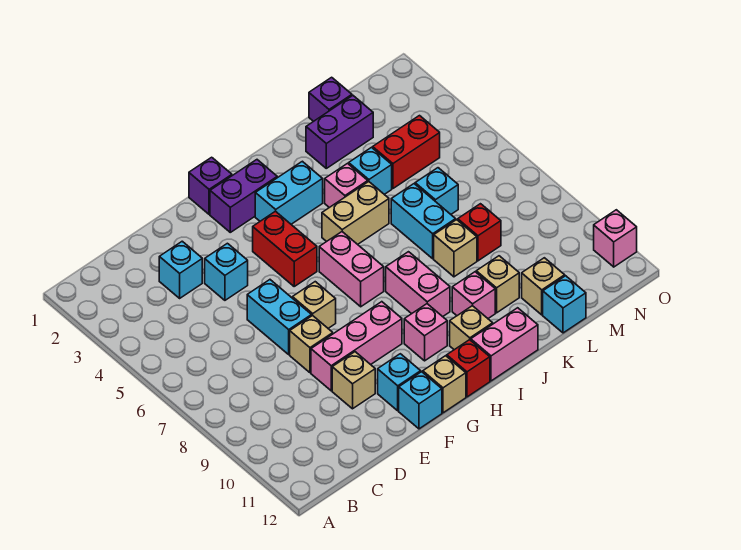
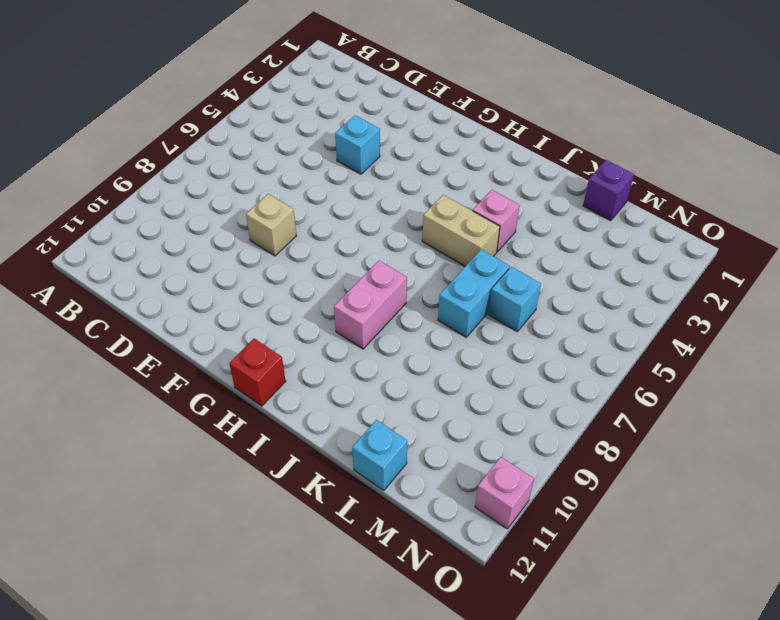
none -> cyan 1x1 brick [159,241,202,298]
none -> cyan 1x2 brick [247,280,312,354]
none -> pink 1x3 brick [311,302,402,391]
none -> tan 1x1 brick [332,352,375,409]

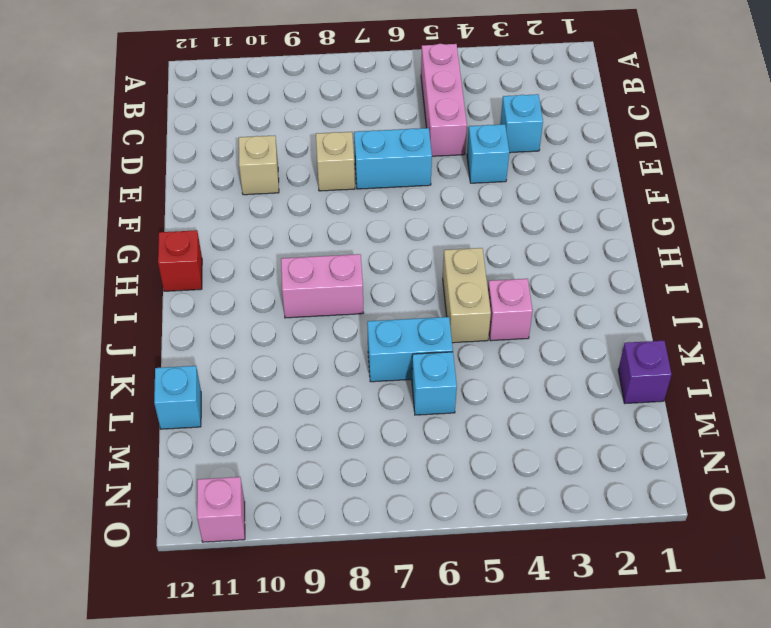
pink 1x3 brick [421,44,467,156] -> pink 1x3 brick moved to [311,302,402,391]
none -> tan 1x1 brick [292,282,336,328]
none -> cyan 1x1 brick [378,354,421,411]
none -> cyan 1x1 brick [399,372,442,429]
none -> purple 1x1 brick [189,157,232,214]

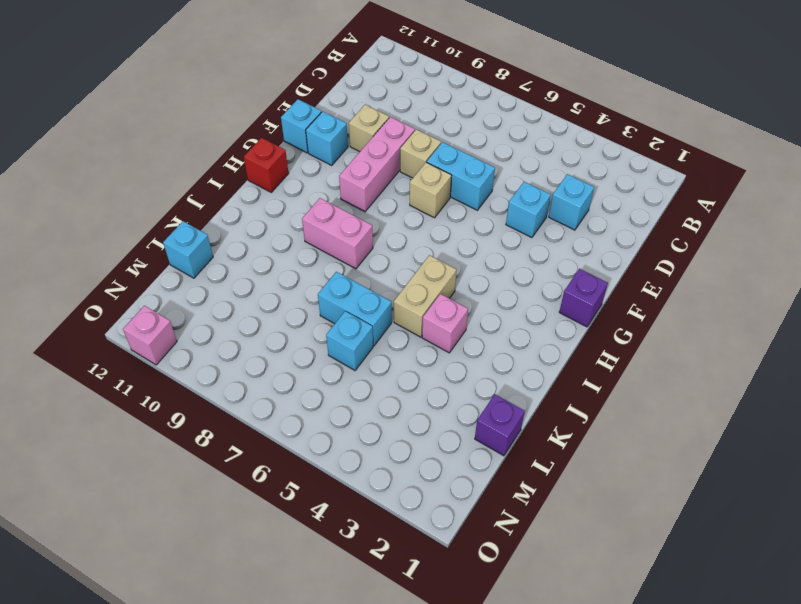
none -> purple 1x2 brick [210,160,277,232]
none -> red 1x2 brick [253,211,317,286]
none -> tan 1x1 brick [423,356,466,413]
none -> cyan 1x2 brick [255,161,323,224]

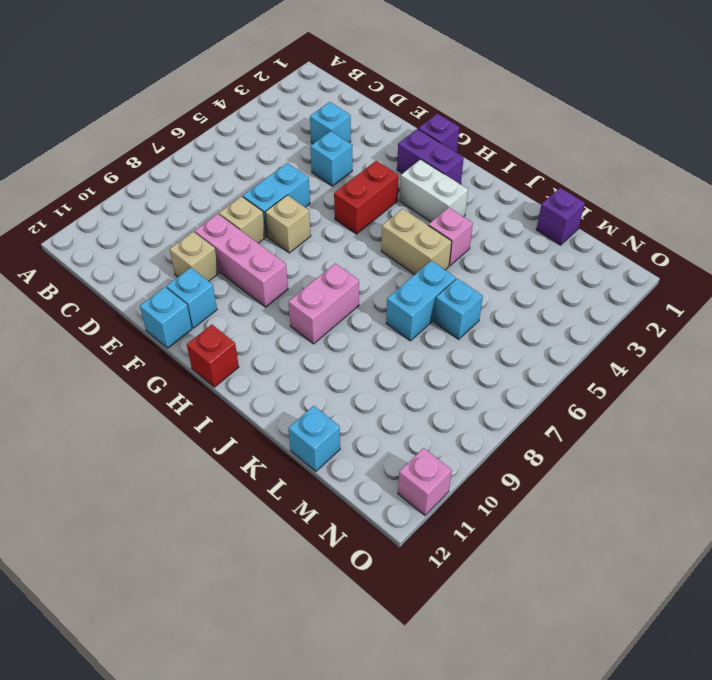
white 1x2 brick [400,159,468,222] -> cyan 1x2 brick [255,161,323,224]
none -> tan 1x1 brick [423,356,466,413]
none -> pink 1x2 brick [319,232,384,307]
none -> pink 1x1 brick [404,304,447,361]
none -> tan 1x1 brick [450,306,493,350]

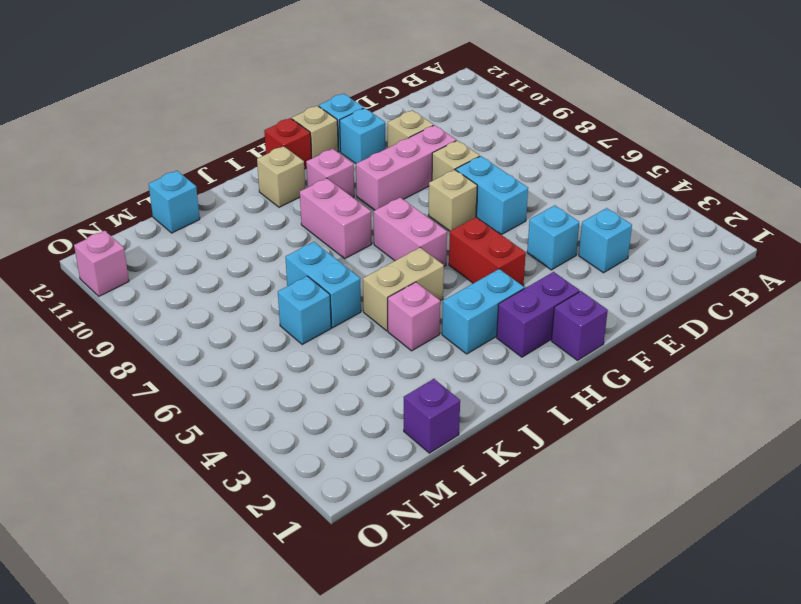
none -> pink 1x2 brick [471,308,538,381]
none -> pink 1x1 brick [452,272,495,318]
none -> purple 1x2 brick [306,96,373,168]
none -> cyan 1x1 brick [349,148,392,194]

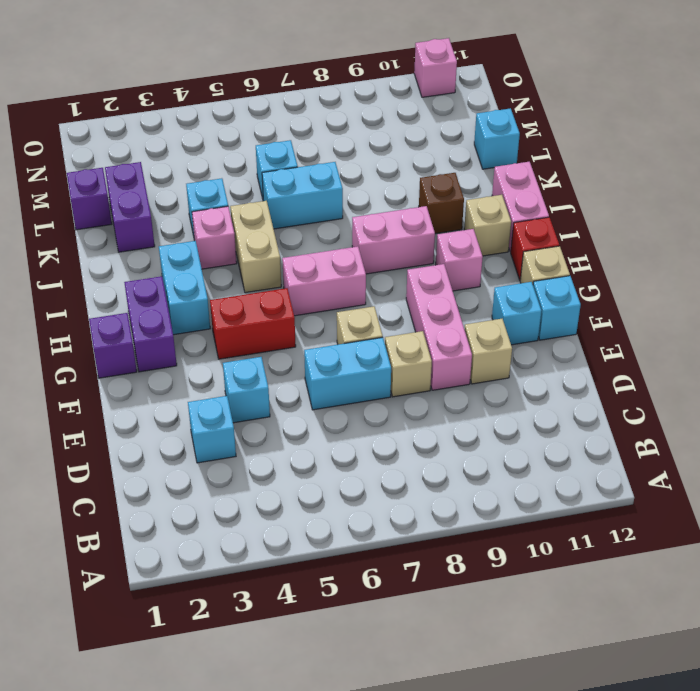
brown 1x1 brick [419,173,464,234] -> pink 1x1 brick [452,272,495,318]
none -> tan 1x1 brick [434,220,477,277]
none -> tan 1x1 brick [476,256,519,313]
none -> red 1x2 brick [373,116,440,188]
none -> red 1x1 brick [458,204,501,261]

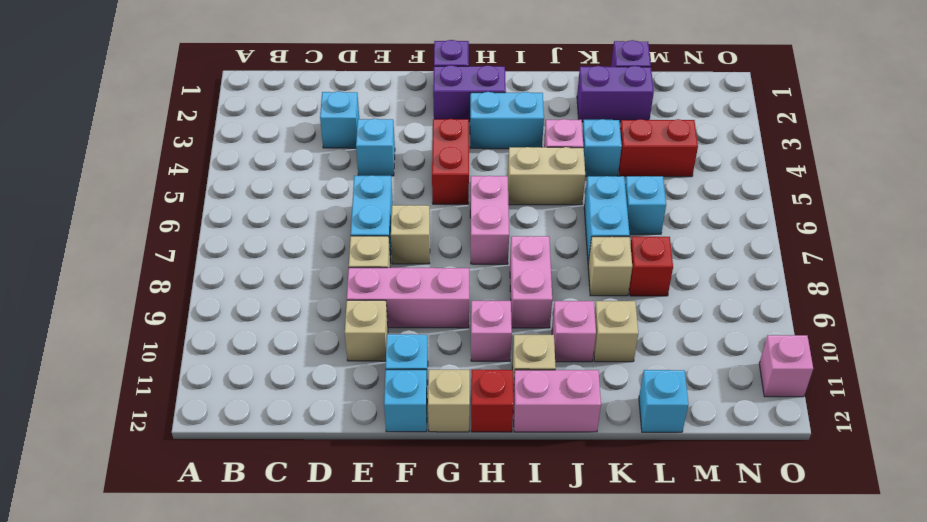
none -> tan 1x1 brick [522,258,565,315]

